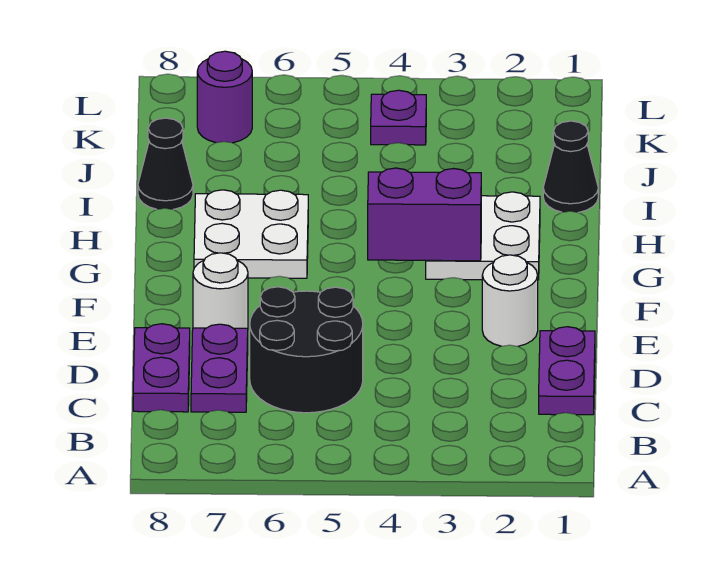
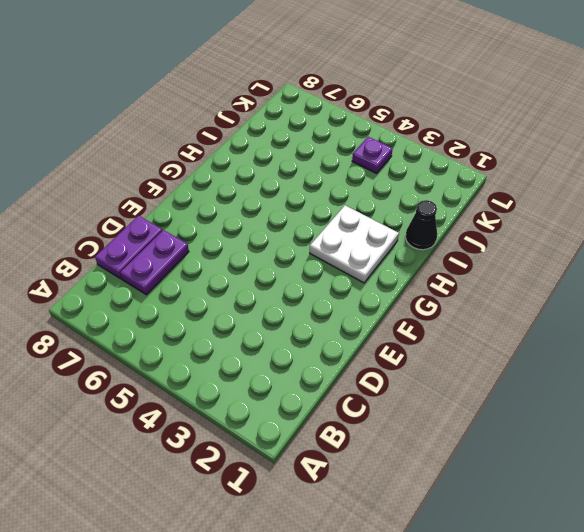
none -> purple 1x2 plate [539,327,595,415]
none -> black 2x2 round brick [250,287,363,413]
none -> white 1x1 round brick [482,255,538,346]

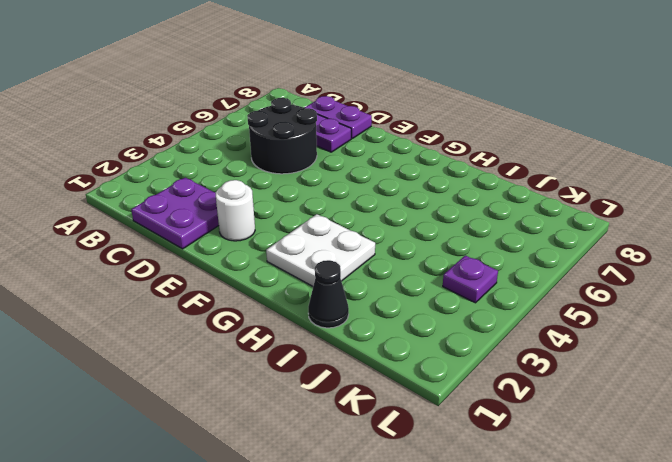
purple 2x2 plate [131,178,219,249] -> purple 1x2 plate [539,327,595,415]
none -> white 1x1 round brick [193,253,248,329]
none -> white 2x2 plate [194,190,308,278]
none -> black 1x1 cone [138,118,193,210]

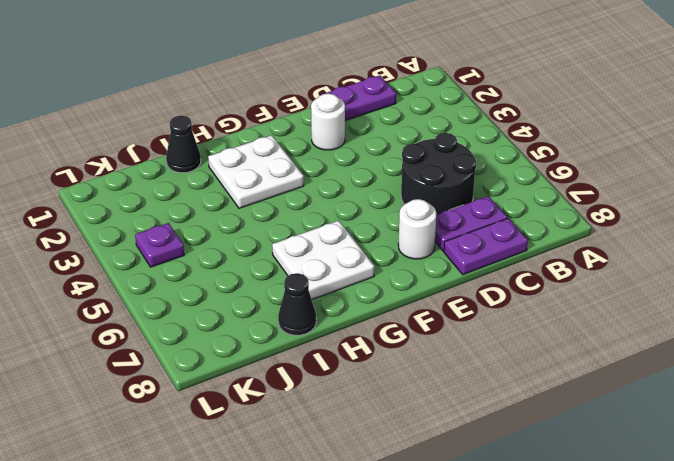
none -> purple 1x1 round brick [197,51,252,143]
none -> purple 1x2 brick [368,168,481,261]

